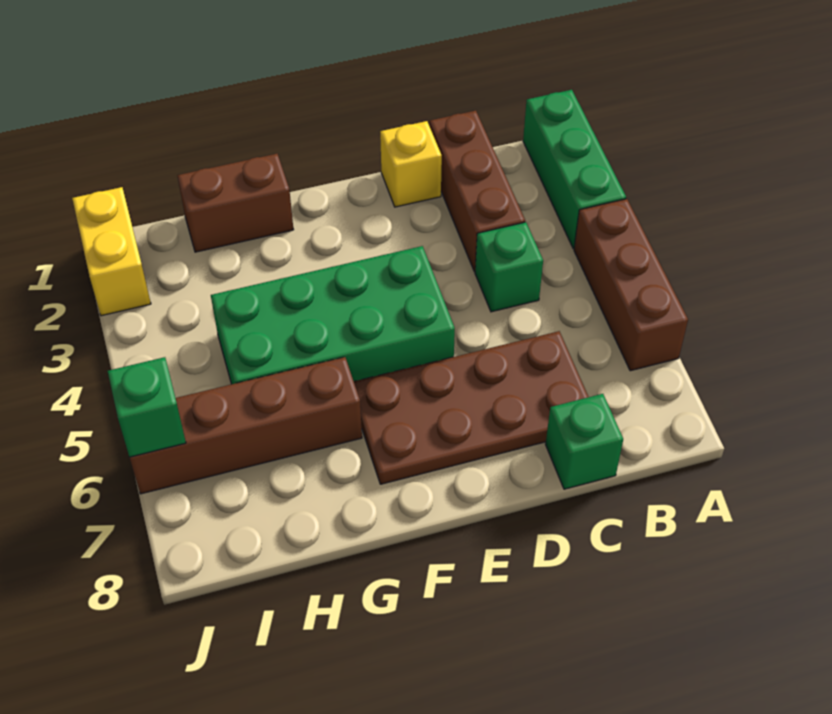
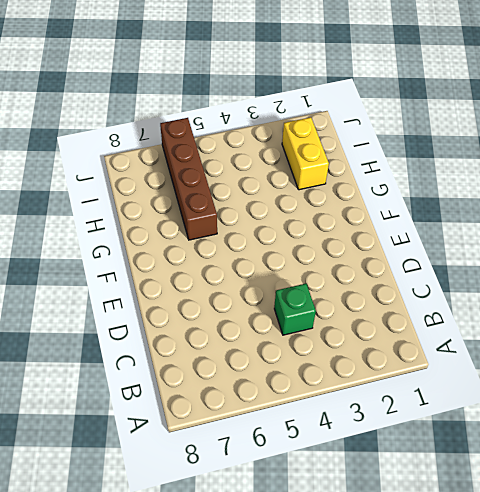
yellow 1x2 brick [282,117,329,190] -> yellow 1x2 brick turned to [72,187,151,316]
none -> green 1x3 brick [523,90,626,249]
none -> brown 1x3 brick [574,199,688,371]
none -> brown 1x3 brick [430,110,525,272]

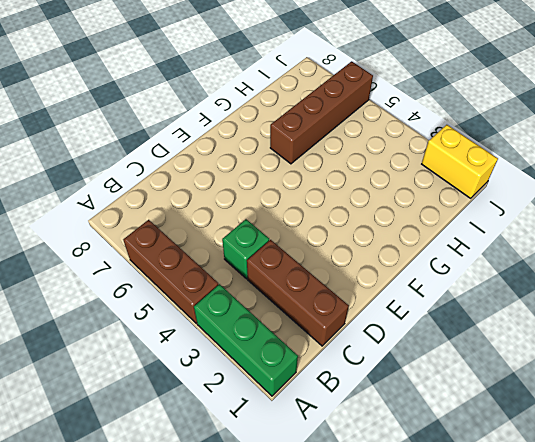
none -> brown 2x4 plate [354,331,588,484]
none -> green 1x1 brick [545,394,623,489]
none -> yellow 1x1 brick [380,121,442,207]

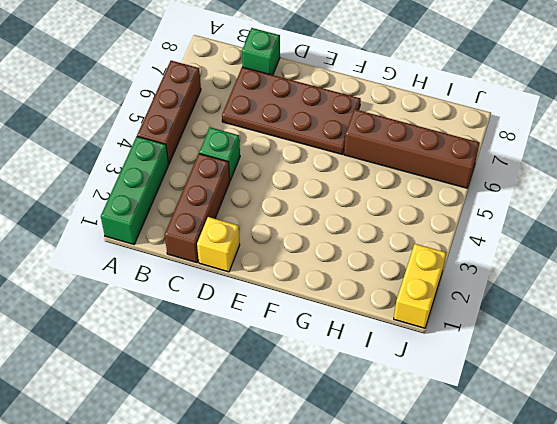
none -> green 2x4 brick [211,246,455,384]
none -> brown 1x2 brick [177,154,294,252]
none -> green 1x1 brick [108,357,186,457]

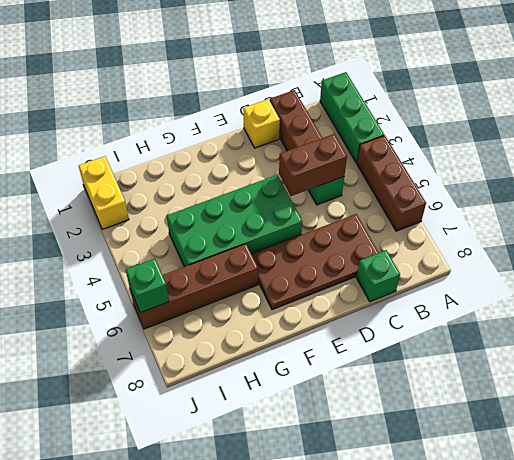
brown 1x2 brick [279,134,347,196] -> brown 1x2 brick moved to [177,154,294,252]

